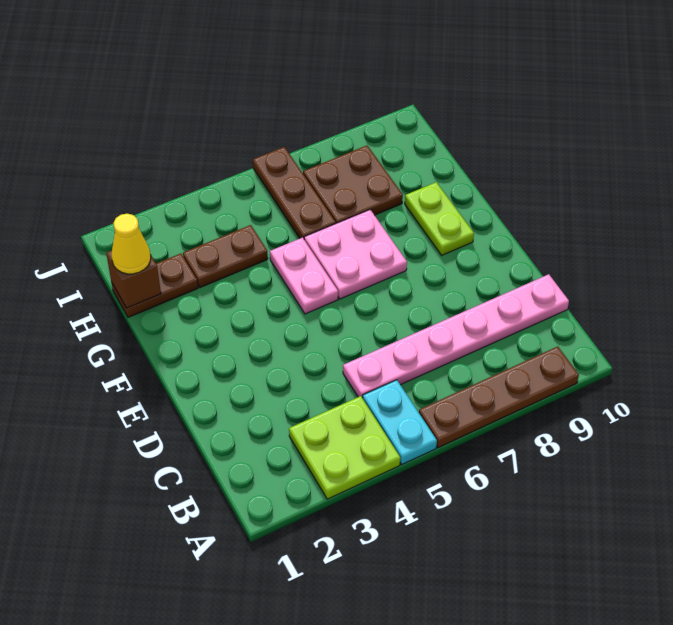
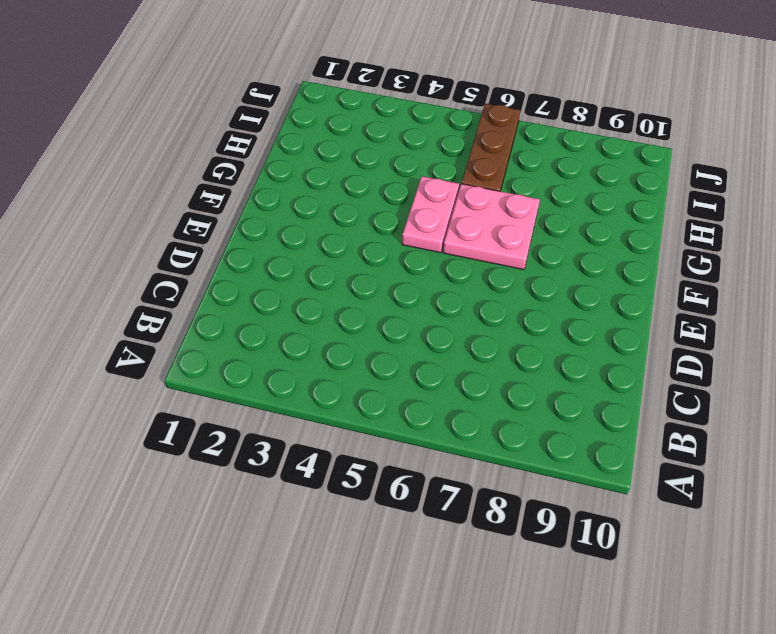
none -> lime 2x2 plate [289,396,400,499]
none -> cyan 1x2 plate [363,380,437,464]
none -> brown 1x4 plate [419,346,579,448]

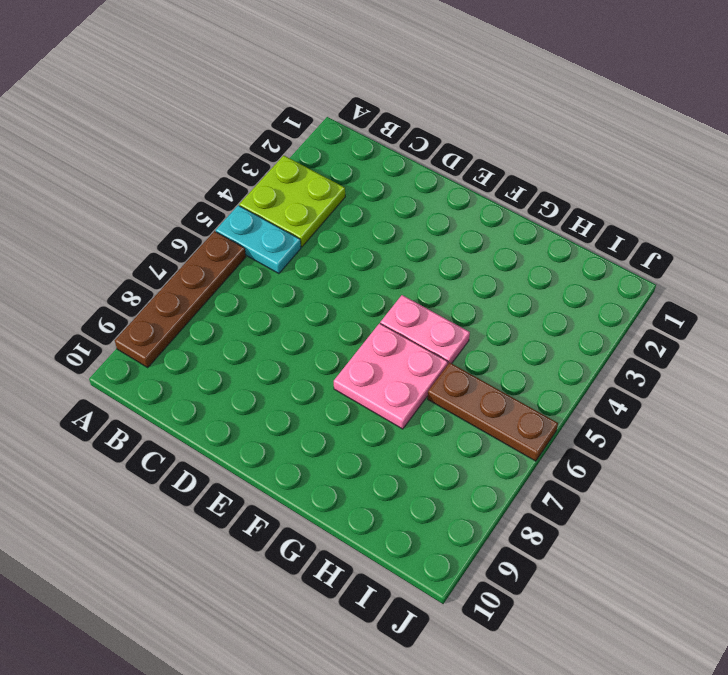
none -> pink 1x6 plate [343,274,569,398]
none -> lime 1x2 plate [405,182,474,255]
none -> brown 1x2 plate [112,254,198,317]

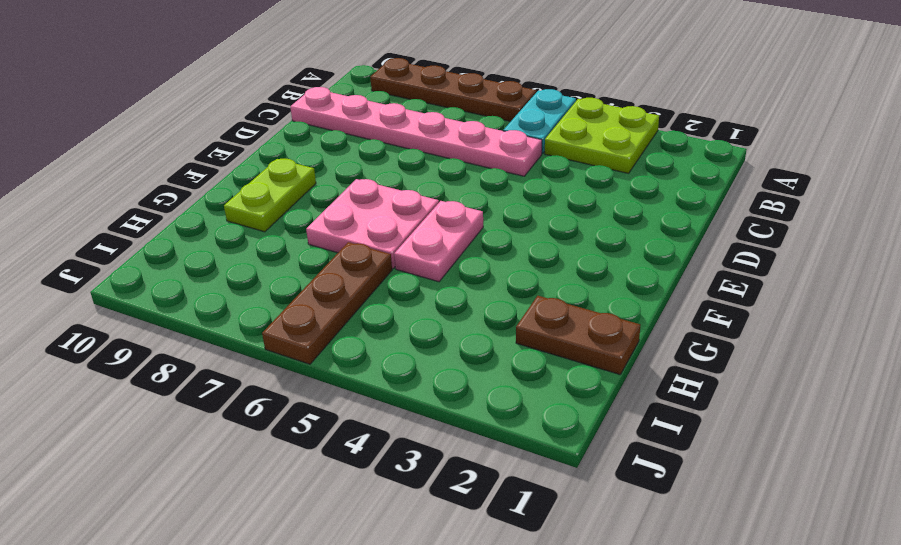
none -> brown 1x2 plate [183,225,268,287]
none -> brown 2x2 plate [303,146,403,223]
none -> brown 1x1 brick [106,251,161,308]

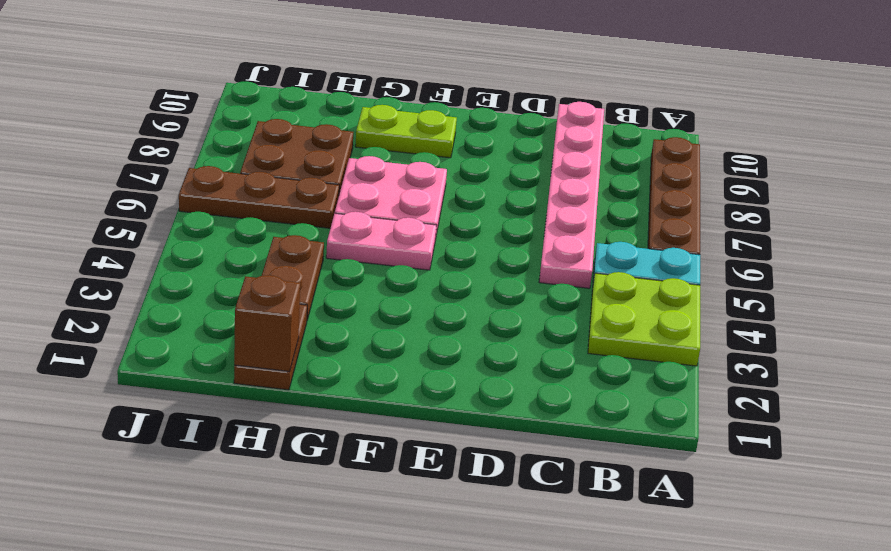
none -> yellow 1x1 cone [111,214,151,274]

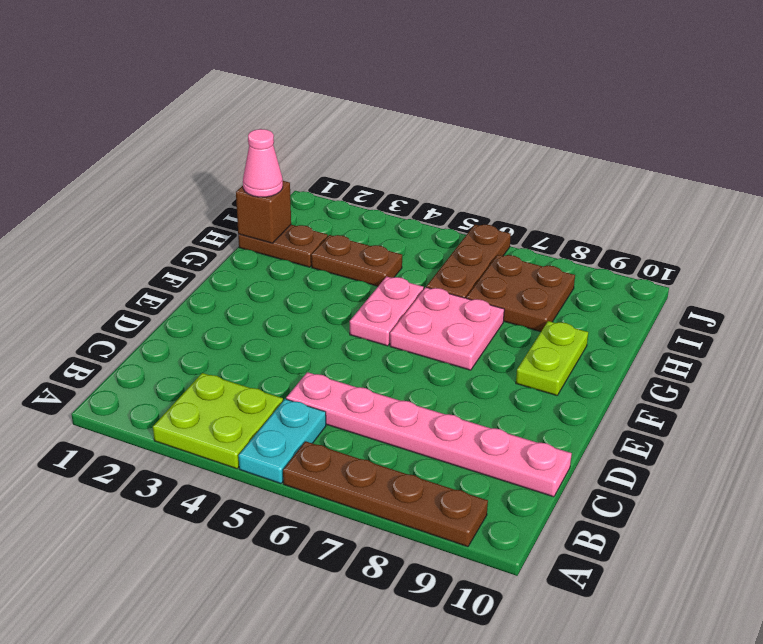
pink 1x1 cone [243,129,283,197] -> yellow 1x1 cone [111,214,151,274]

